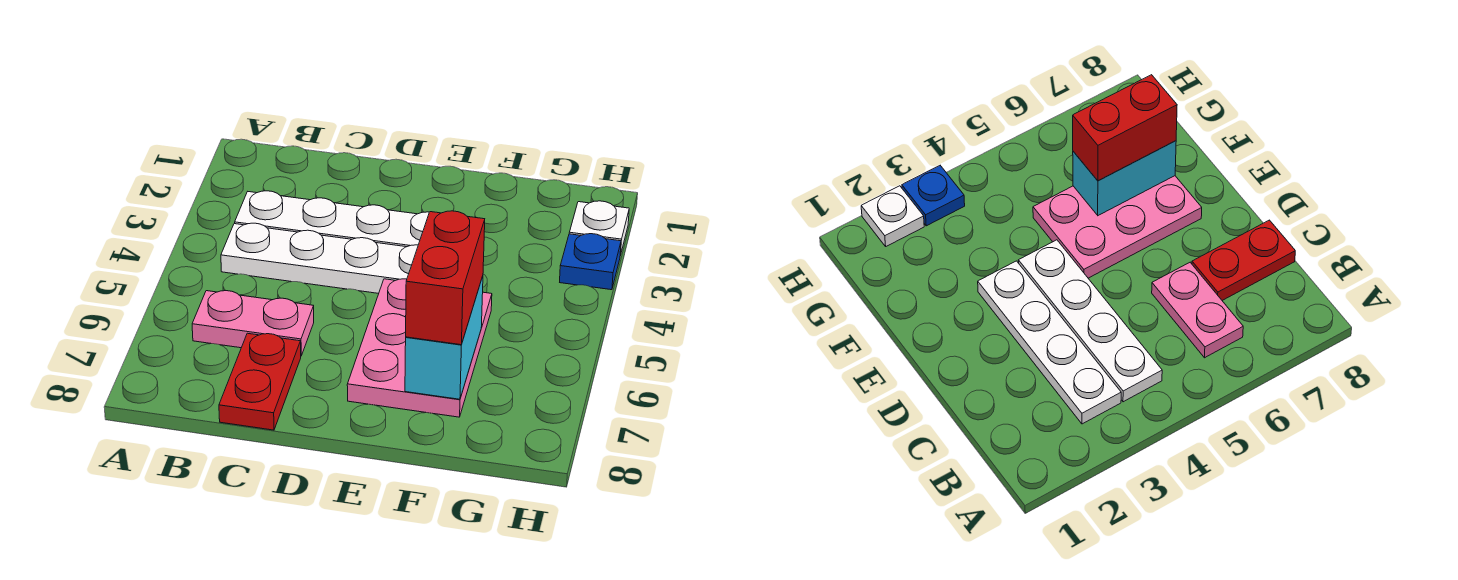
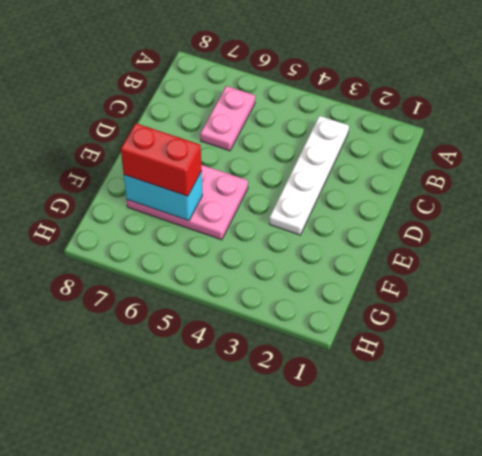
none -> white 1x4 plate [221,223,418,293]
none -> red 1x2 plate [219,333,301,430]

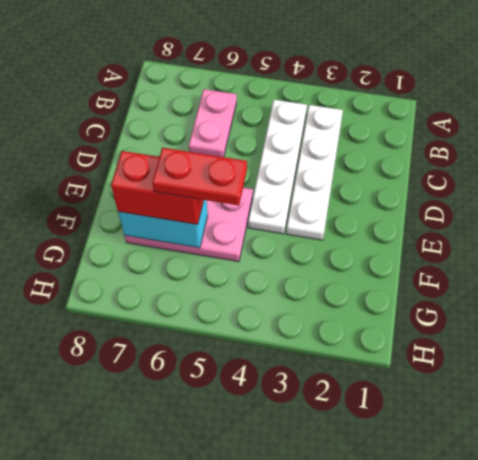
red 1x2 plate [152,148,247,205] -> red 1x2 plate moved to [219,333,301,430]
none -> white 1x1 plate [569,201,629,255]
none -> blue 1x1 plate [560,234,621,290]

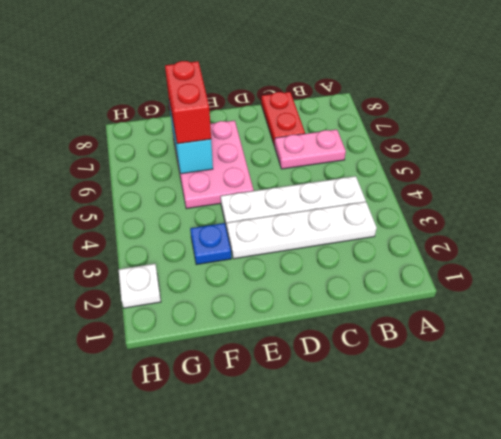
blue 1x1 plate [190,223,231,265] -> blue 1x1 plate moved to [560,234,621,290]

